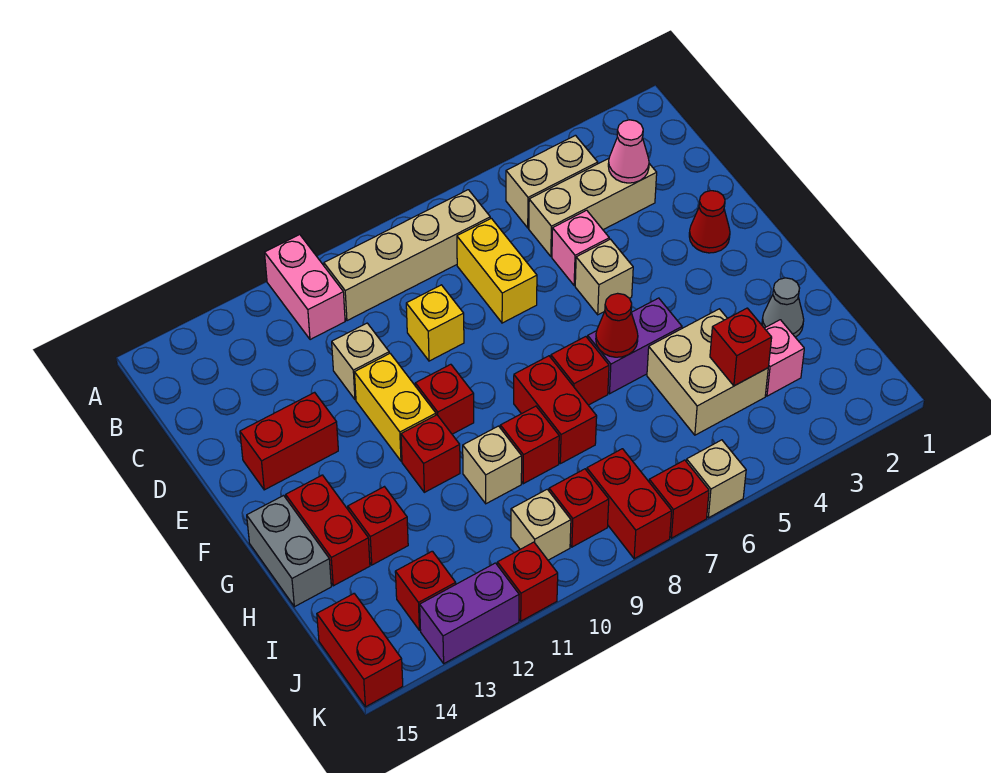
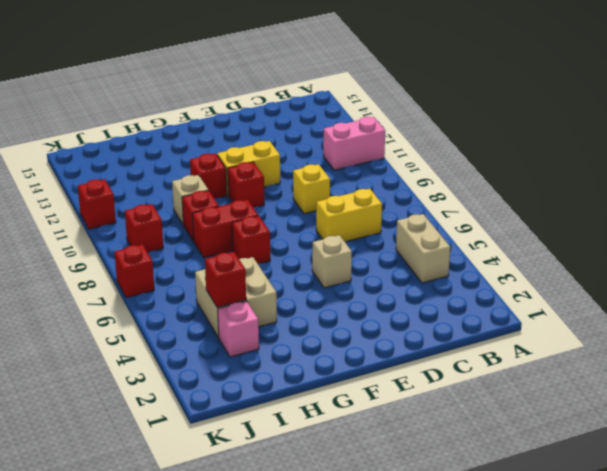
none -> tan 1x4 brick [324,190,490,321]
none -> tan 1x3 brick [529,158,657,256]
none -> pink 1x1 brick [552,210,609,286]
none -> tan 1x1 brick [332,323,389,400]

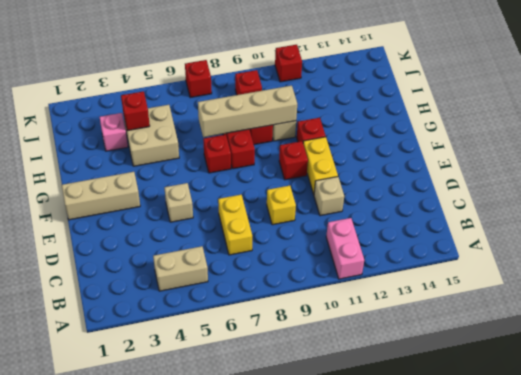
tan 1x3 brick [62,172,140,220] -> tan 1x3 brick moved to [529,158,657,256]
tan 1x4 brick [198,86,297,137] -> tan 1x4 brick moved to [324,190,490,321]
none -> pink 1x1 brick [552,210,609,286]
none -> red 1x1 cone [689,191,730,253]
none -> red 1x2 brick [240,392,338,490]
none -> purple 1x2 brick [588,298,682,394]

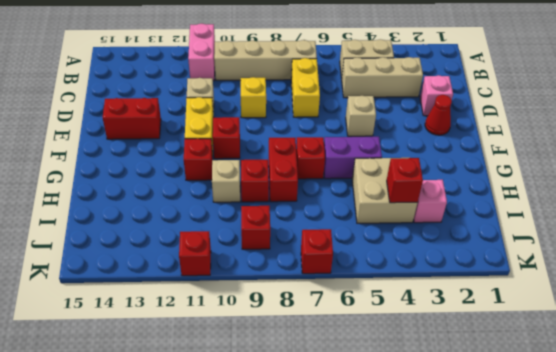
pink 1x1 brick [420,75,453,116] -> pink 1x1 brick moved to [552,210,609,286]
none -> red 1x2 brick [286,475,370,586]
none -> grey 1x2 brick [247,495,331,607]
none -> grey 1x1 cone [762,278,804,337]
none -> red 1x1 brick [348,487,408,565]

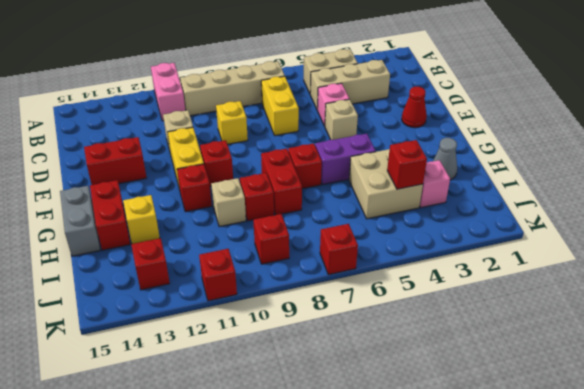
yellow 1x1 brick [123,195,160,244] -> red 1x1 brick [348,487,408,565]
none -> red 1x2 brick [587,449,672,559]
none -> tan 1x1 brick [511,489,571,560]
none -> red 1x2 brick [317,594,403,707]
none -> tan 1x1 brick [686,440,746,518]

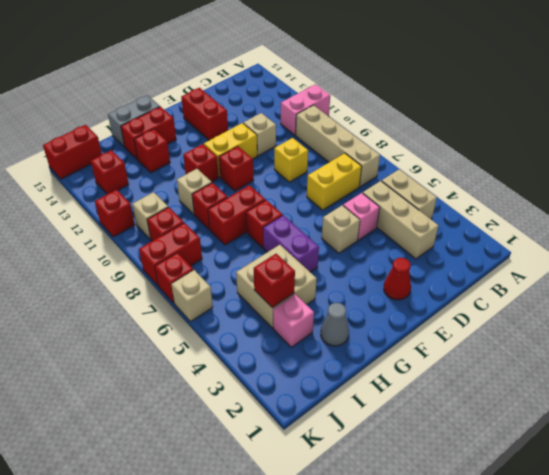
none -> purple 1x2 brick [420,563,519,663]
none -> pink 1x1 cone [608,120,649,183]
none -> red 1x1 cone [596,293,638,357]

